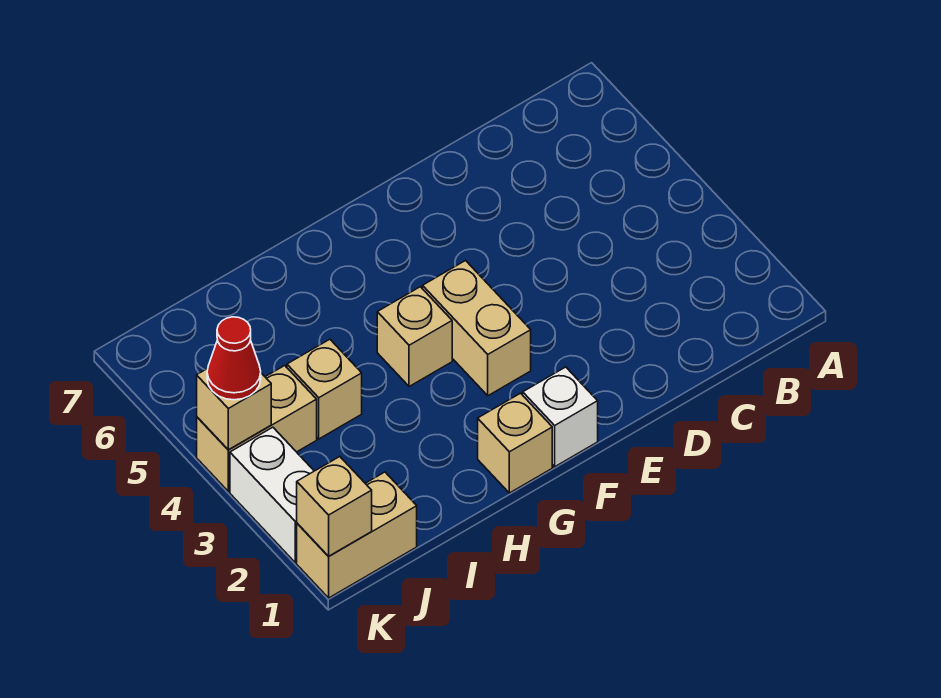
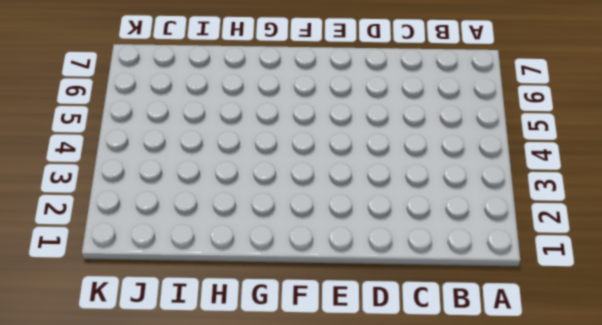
none -> white 1x1 brick [523,367,598,467]
none -> tan 1x2 brick [423,261,531,396]

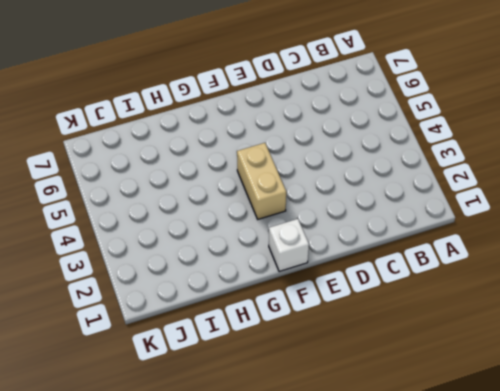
none -> tan 1x1 brick [478,393,552,493]
none -> tan 1x1 brick [377,287,452,387]

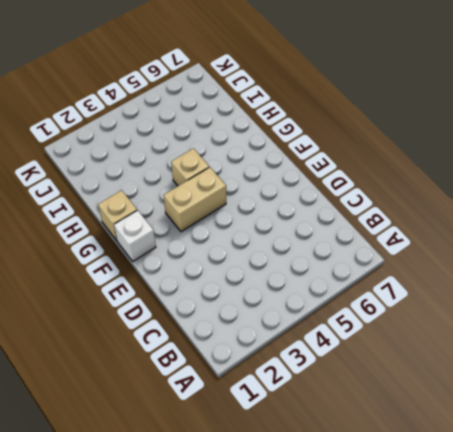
none -> tan 1x1 brick [287,339,362,439]
none -> tan 1x2 brick [297,472,417,598]

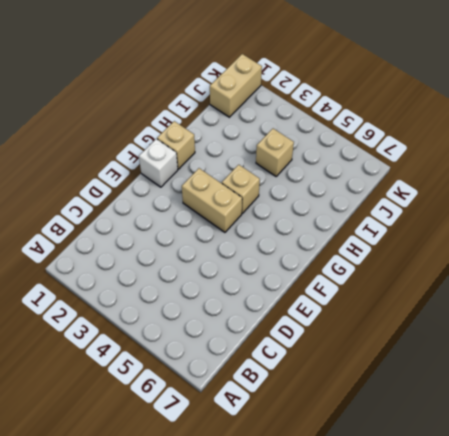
none -> tan 1x2 brick [197,366,317,491]
none -> white 1x2 brick [230,427,314,562]

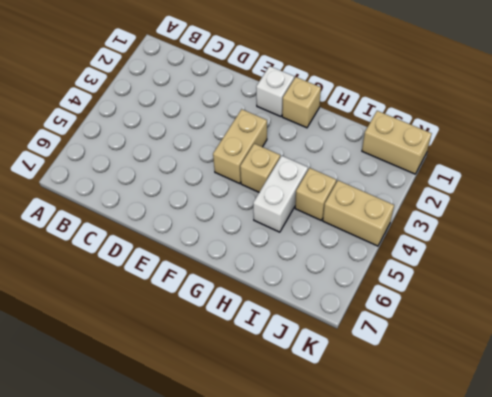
white 1x2 brick [253,156,308,232] -> white 1x2 brick moved to [230,427,314,562]
none -> tan 1x1 brick [297,457,372,556]
none -> tan 1x1 brick [197,369,271,450]

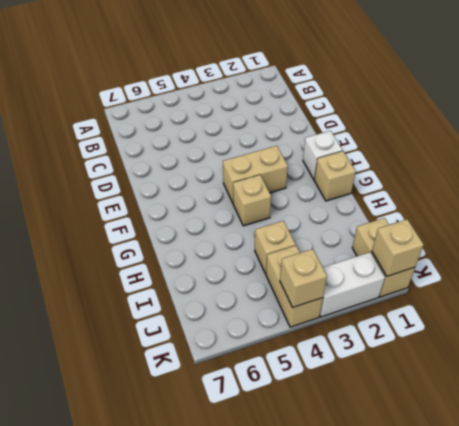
none -> red 1x1 cone [207,317,261,400]

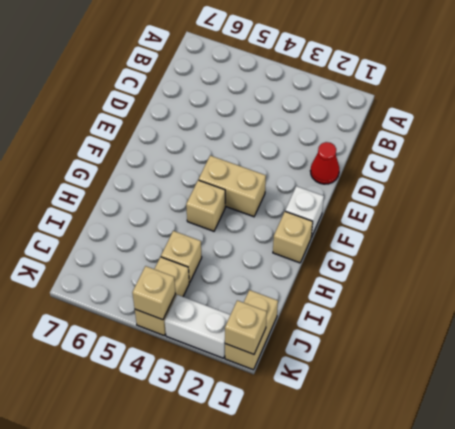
red 1x1 cone [310,142,339,184] -> red 1x1 cone moved to [207,317,261,400]

